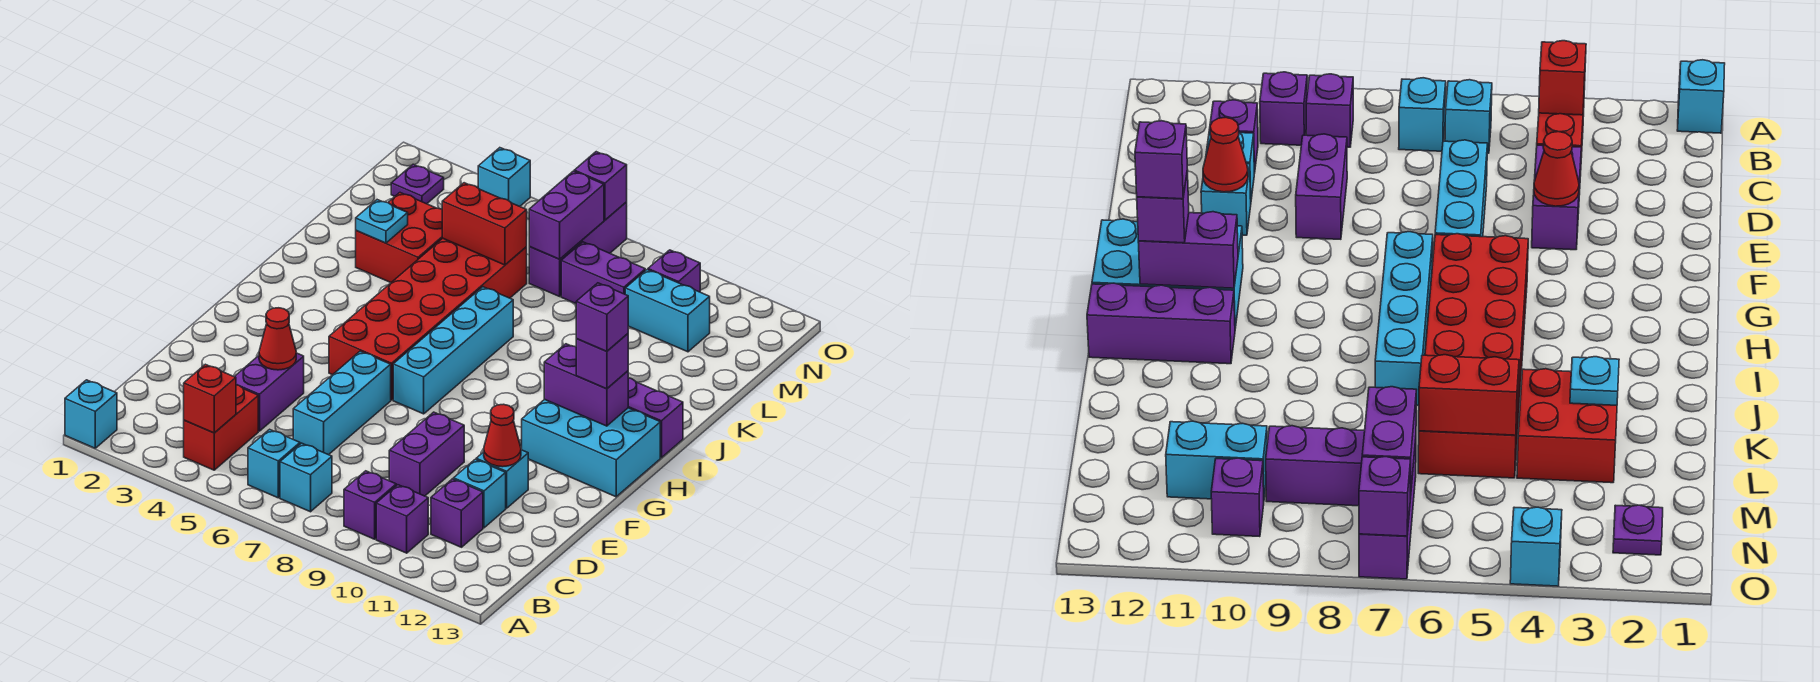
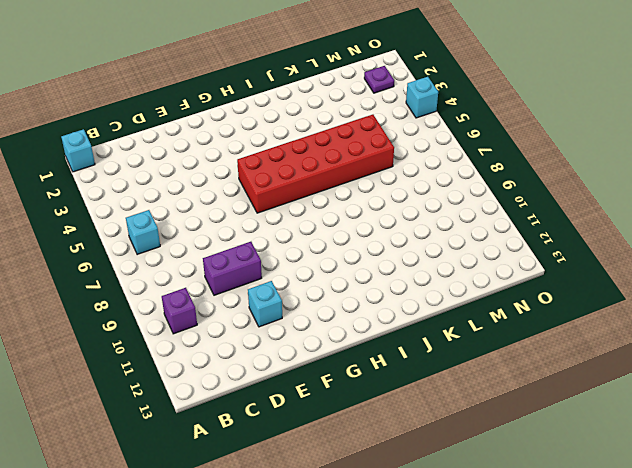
none -> red 1x2 brick [184,385,258,470]
none -> cyan 1x1 brick [280,443,332,512]
none -> purple 1x1 brick [344,471,396,539]
none -> purple 1x1 brick [431,479,483,547]

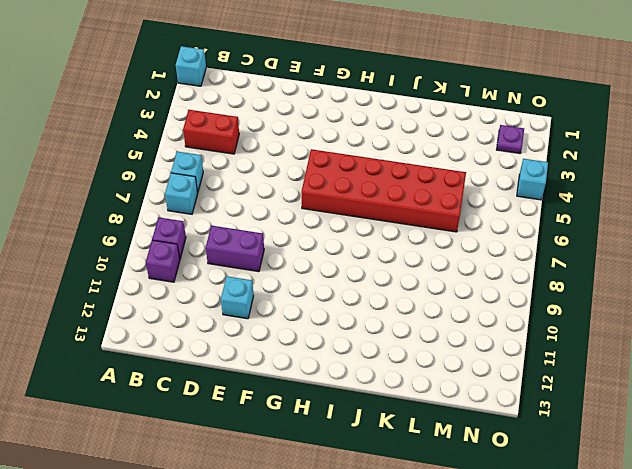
none -> purple 1x1 brick [431,479,483,547]
none -> purple 1x2 brick [234,353,304,431]
none -> cyan 1x3 brick [293,351,391,455]
none -> cyan 1x1 brick [454,459,506,528]

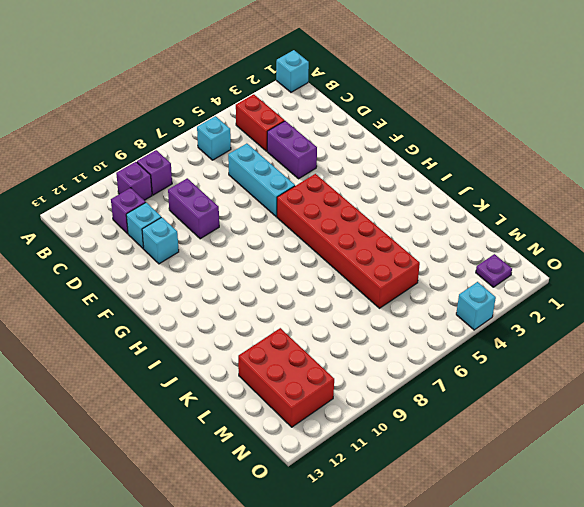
red 2x3 brick [238,328,334,427] -> cyan 1x2 brick [625,270,710,352]
none -> cyan 1x1 brick [280,443,332,512]
none -> cyan 1x4 brick [393,287,513,414]
none -> cyan 2x3 brick [522,399,660,497]
none -> purple 1x3 brick [628,378,683,458]

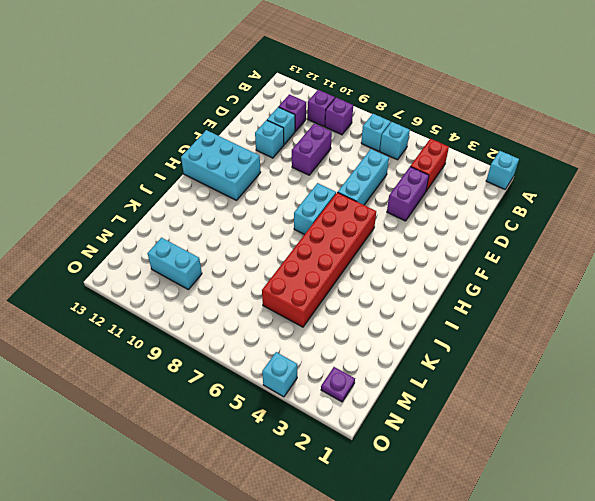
cyan 1x2 brick [294,183,336,235] -> cyan 1x4 brick [393,287,513,414]
none -> purple 1x3 brick [628,378,683,458]
none -> red 2x2 brick [356,193,442,282]
none -> purple 1x3 brick [529,202,627,296]
none -> purple 1x2 brick [561,242,645,304]

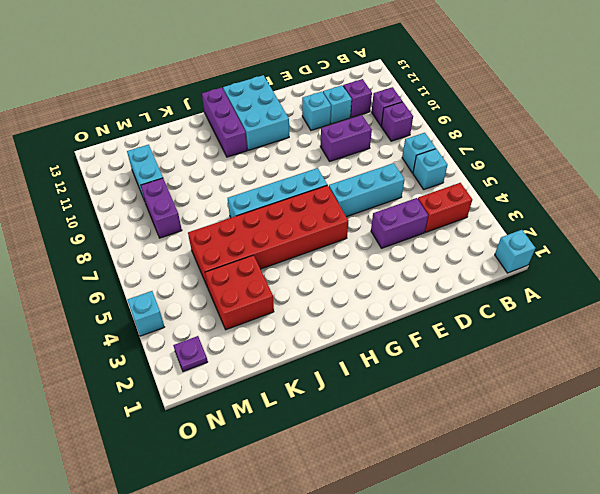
none -> purple 1x3 brick [529,202,627,296]
none -> purple 1x1 brick [648,250,700,292]
none -> red 1x1 brick [184,364,236,433]
none -> red 1x1 cone [259,308,296,370]

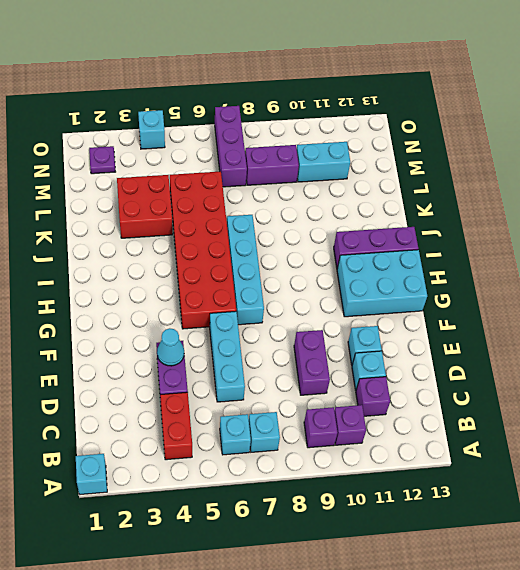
cyan 1x1 cone [157,328,184,366] -> red 1x1 cone [259,308,296,370]
none -> purple 1x1 brick [648,250,700,292]
none -> red 1x1 brick [184,364,236,433]
none -> red 1x1 cone [484,404,521,467]
none -> purple 1x2 brick [544,344,628,426]

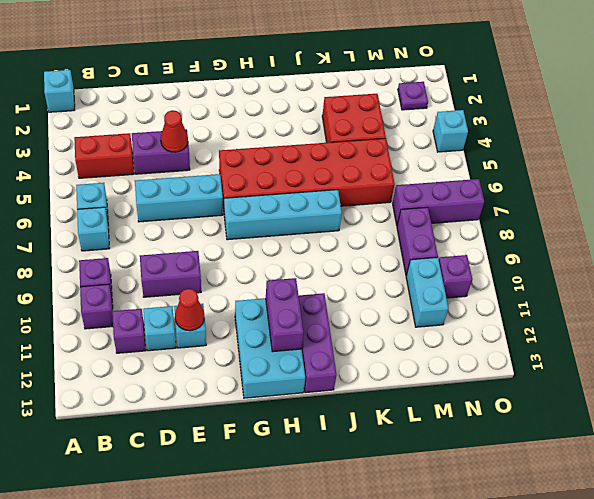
none -> red 1x1 brick [184,364,236,433]
none -> cyan 1x1 plate [356,200,408,243]
none -> red 1x2 brick [442,183,527,265]
none -> purple 1x2 brick [529,171,604,259]

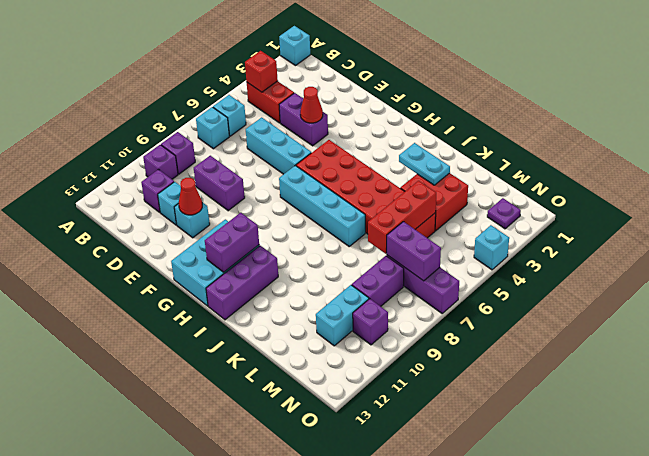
cyan 1x2 plate [399,143,450,185] -> cyan 1x1 plate [356,200,408,243]
red 1x3 brick [368,181,436,254] -> red 1x2 brick [442,183,527,265]
none -> purple 1x1 brick [574,152,627,220]
none -> purple 1x1 brick [576,334,628,389]
none -> purple 1x1 brick [576,283,628,352]

